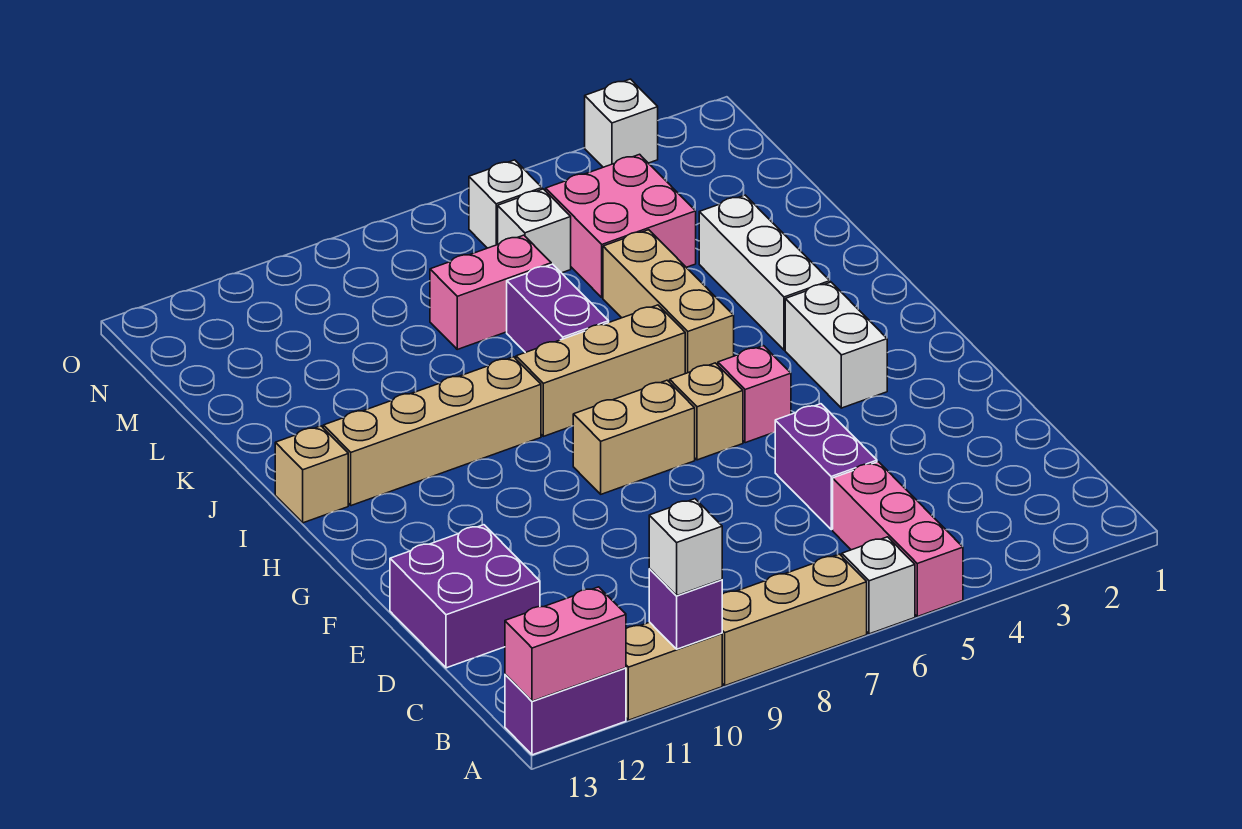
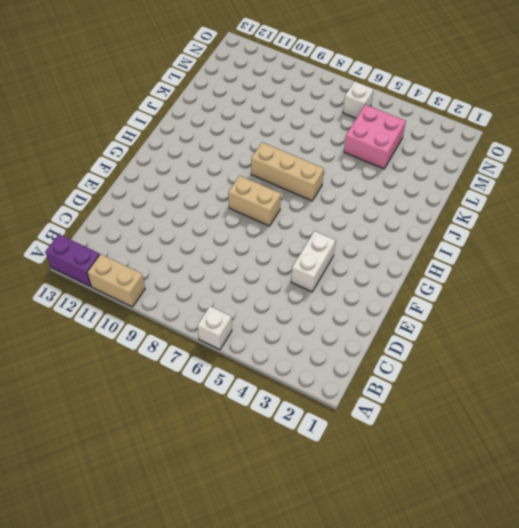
white 1x2 brick [291,231,335,292] -> white 1x2 brick moved to [785,282,887,408]
none -> pink 1x3 brick [833,462,963,617]
none -> tan 1x3 brick [722,554,867,686]
none -> purple 1x2 brick [775,404,877,530]

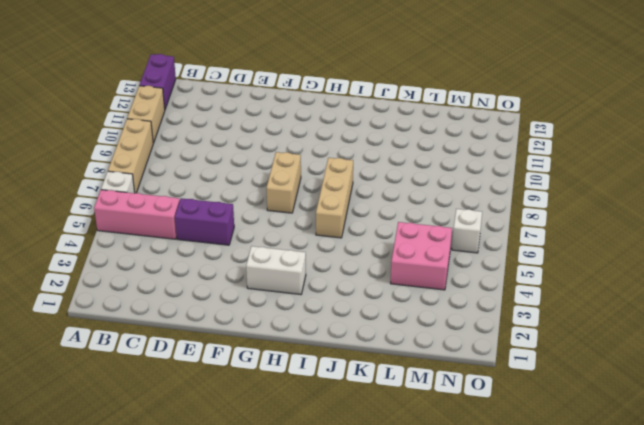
none -> purple 2x2 brick [390,525,540,668]
none -> pink 1x1 brick [718,346,791,443]
none -> tan 1x1 brick [670,363,743,460]

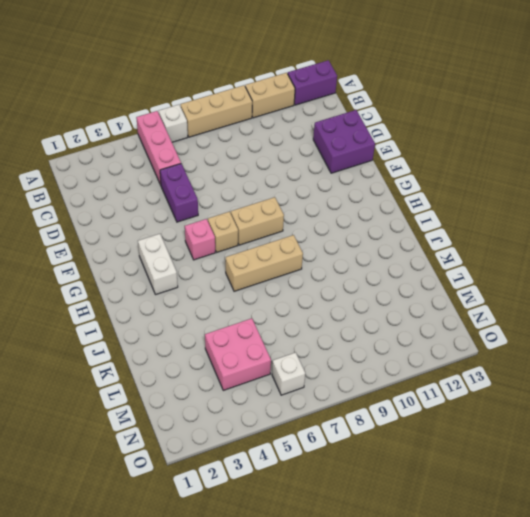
none -> white 1x3 brick [699,195,830,350]
none -> tan 1x3 brick [603,230,734,374]
none -> tan 1x4 brick [323,357,541,506]

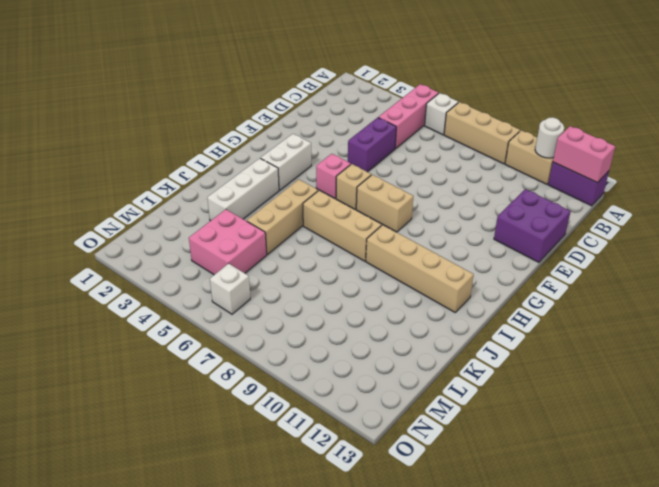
white 1x1 round brick [535,117,564,158] -> none
none -> tan 1x1 brick [275,426,348,523]
none -> purple 1x2 brick [507,264,609,353]
none -> pink 1x2 brick [430,235,551,349]

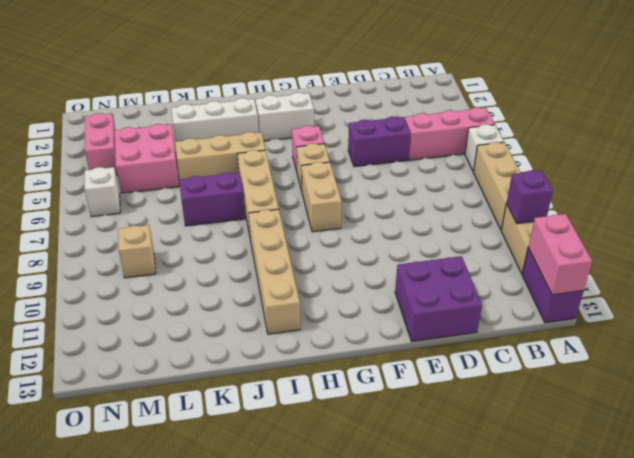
tan 1x1 brick [118,225,156,278] -> tan 1x1 brick moved to [275,426,348,523]
pink 1x2 brick [85,113,117,175] -> pink 1x2 brick moved to [430,235,551,349]
none -> white 1x1 brick [498,189,571,273]
none -> white 1x1 brick [585,79,658,167]
none -> white 1x1 brick [649,499,722,595]

